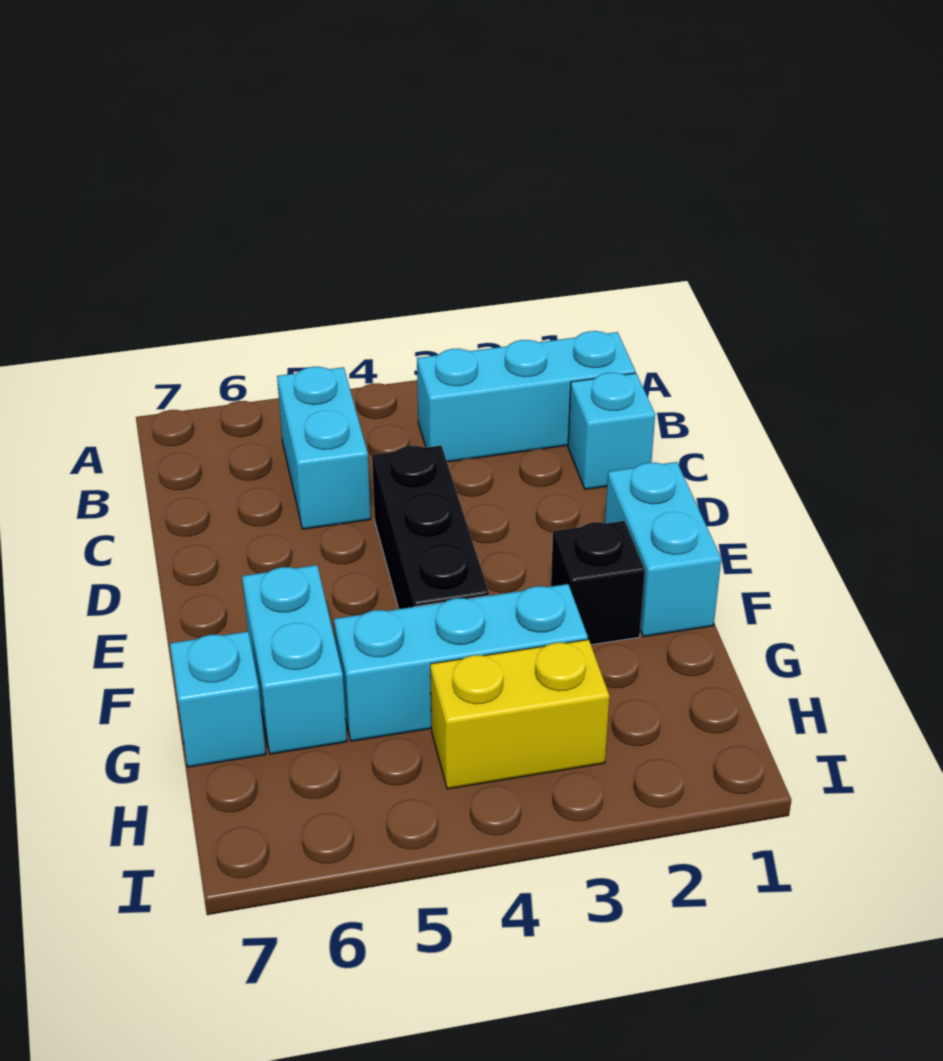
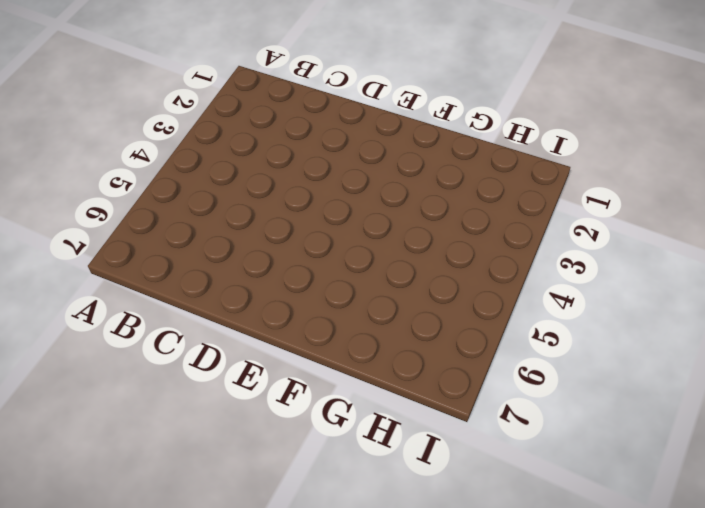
none -> cyan 1x3 brick [417,331,636,462]
none -> cyan 1x2 brick [277,367,371,529]

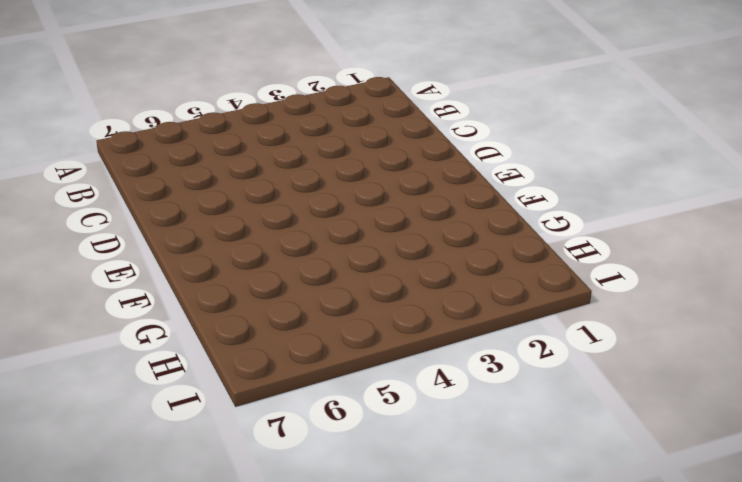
none -> cyan 1x3 brick [417,331,636,462]
none -> cyan 1x2 brick [277,367,371,529]

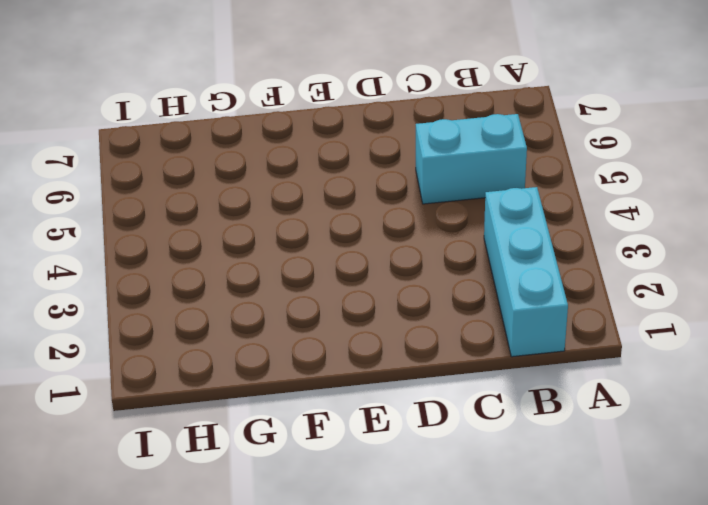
none -> cyan 1x1 brick [568,373,655,489]
none -> black 1x3 brick [372,446,489,609]

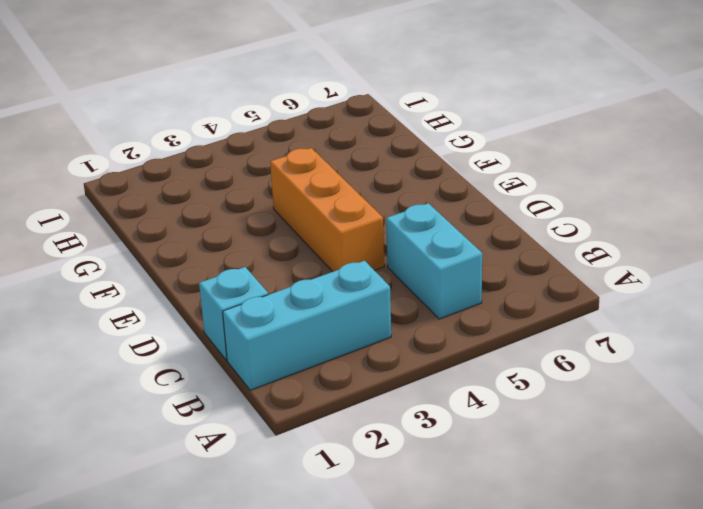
orange 1x3 brick [270,148,384,272] -> black 1x3 brick [372,446,489,609]
none -> cyan 1x2 brick [605,462,721,637]
none -> black 1x1 brick [551,521,645,645]

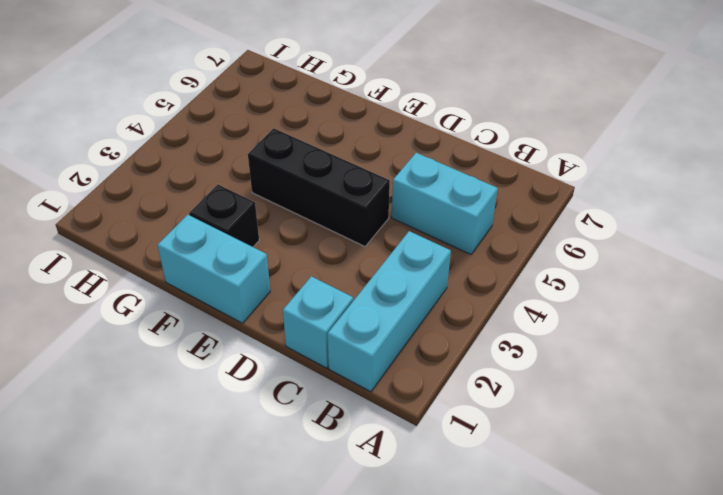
none -> cyan 1x2 brick [242,565,347,754]
none -> cyan 1x3 brick [334,584,588,741]

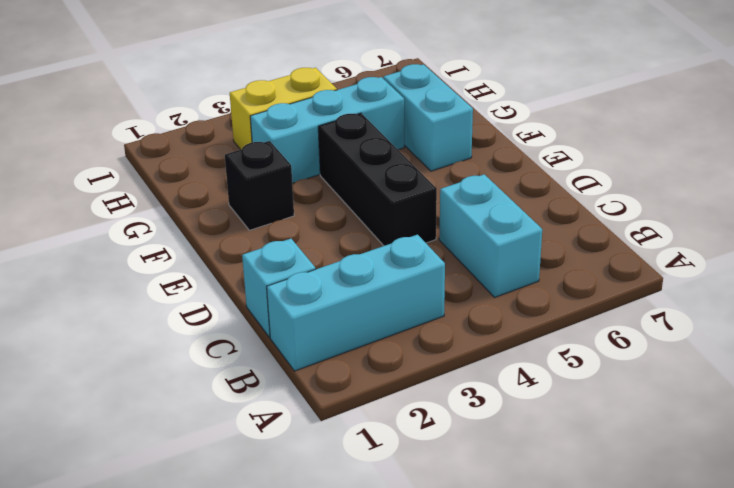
none -> cyan 1x2 brick [605,462,721,637]
none -> cyan 1x1 brick [170,632,266,767]

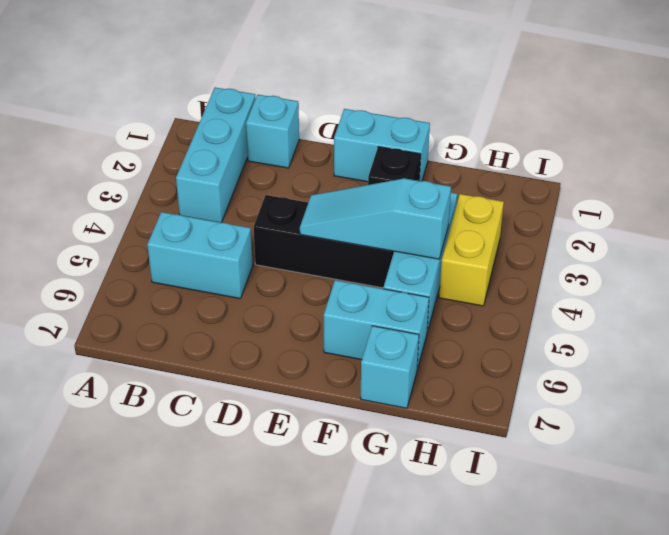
cyan 1x3 slope [300,178,451,259] -> none

